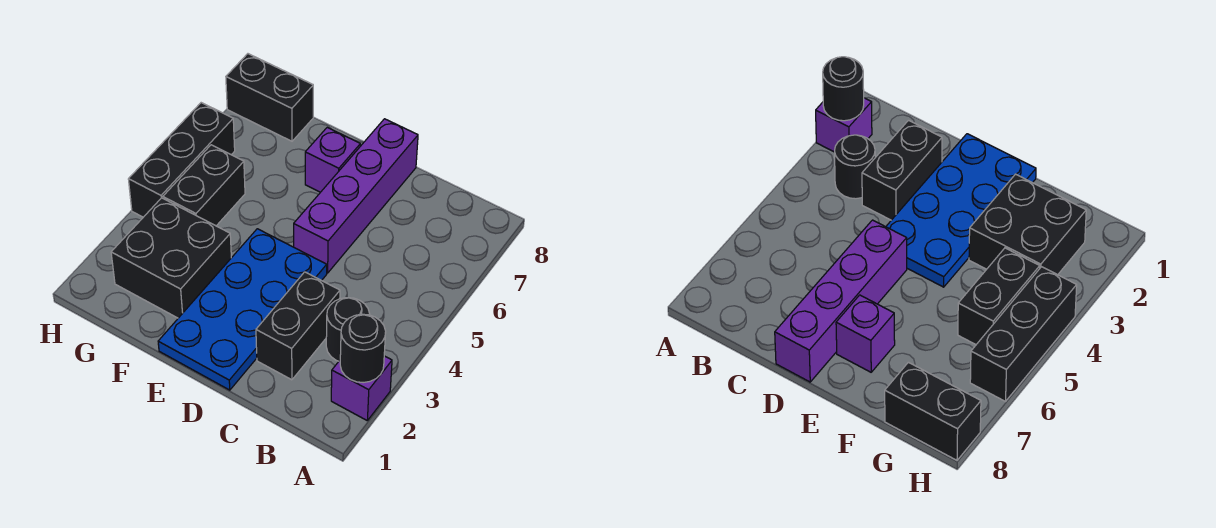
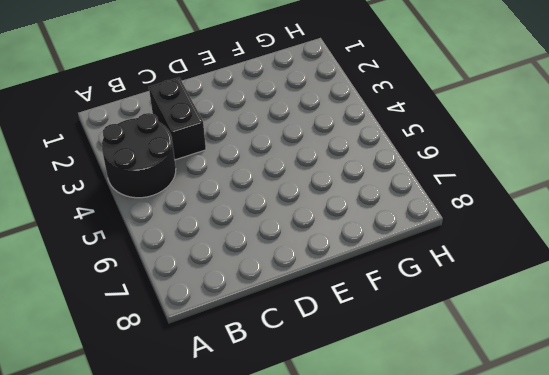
black 2x2 round brick [102,113,176,198] -> black 1x1 round brick [326,298,370,361]
none -> purple 1x1 brick [331,356,392,420]
none -> blue 2x4 plate [158,229,327,390]

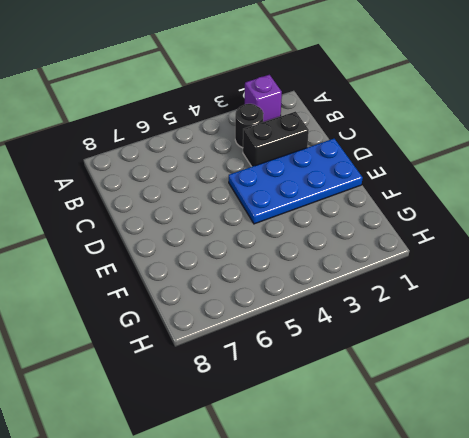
none -> purple 1x4 brick [294,119,418,273]
none -> purple 1x1 brick [305,128,360,192]

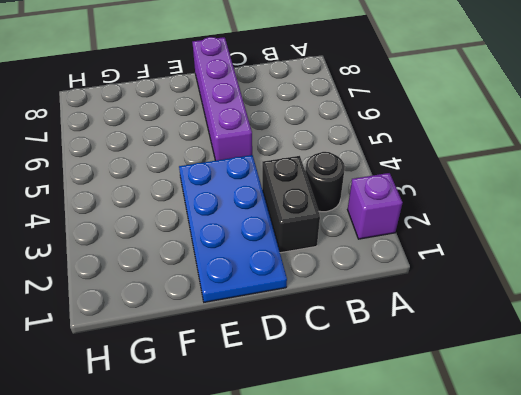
none -> purple 1x1 brick [305,128,360,192]
none -> black 2x2 brick [111,198,231,318]

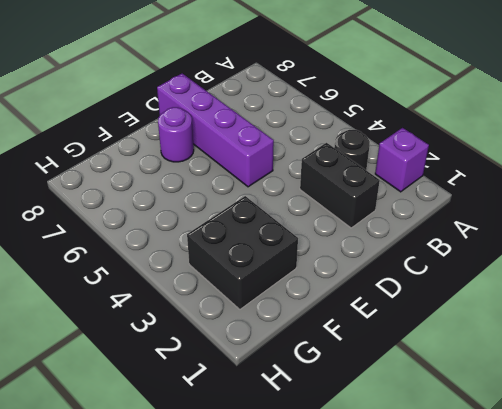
purple 1x1 round brick [158,107,194,162] -> purple 1x1 brick [305,128,360,192]
none -> blue 2x4 plate [158,229,327,390]
none -> black 1x2 brick [163,145,245,226]

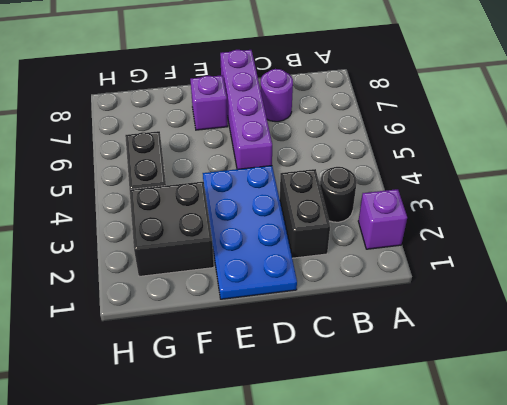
purple 1x1 round brick [261,69,293,122] -> none
none -> black 1x2 brick [226,54,313,141]
none -> black 1x3 brick [128,103,235,217]

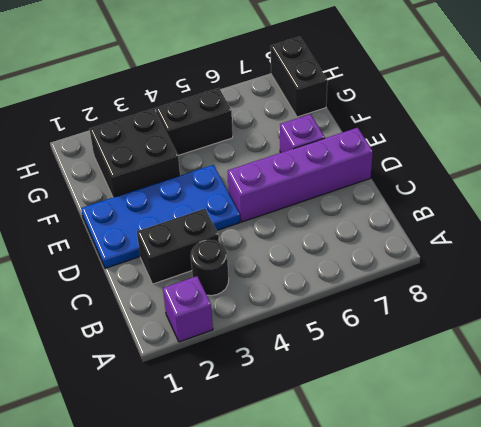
none -> black 1x3 brick [128,103,235,217]
none -> black 1x1 round brick [340,314,386,383]

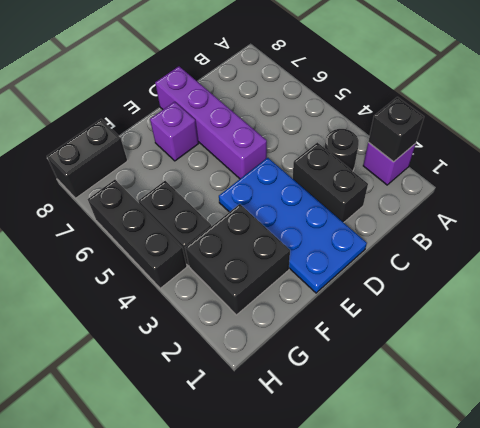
black 1x1 brick [368,97,424,162] -> black 1x1 round brick [340,314,386,383]

